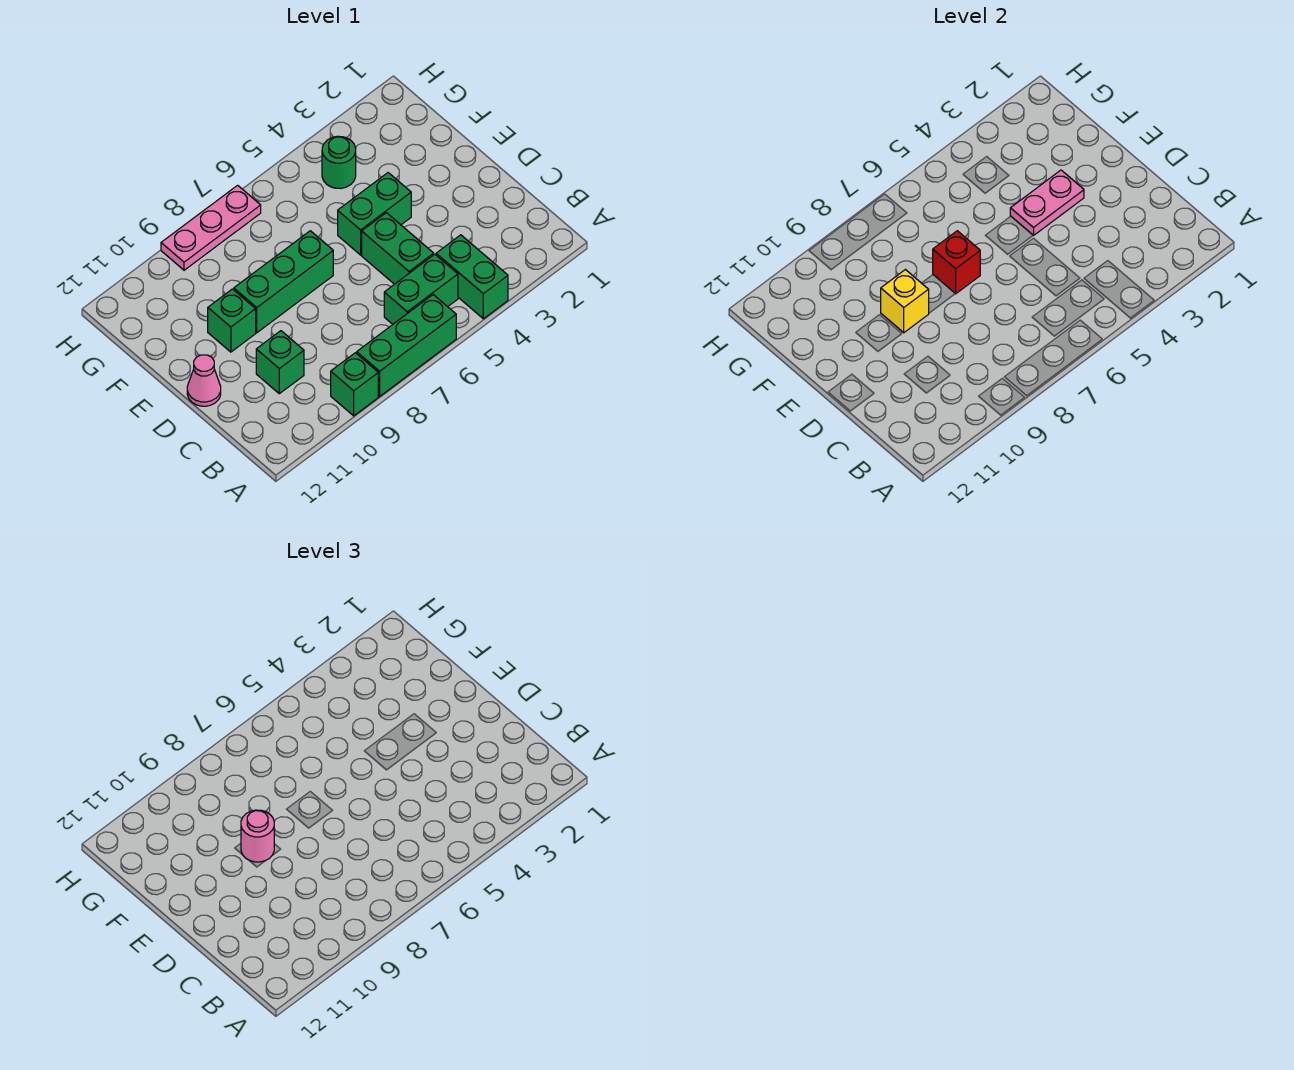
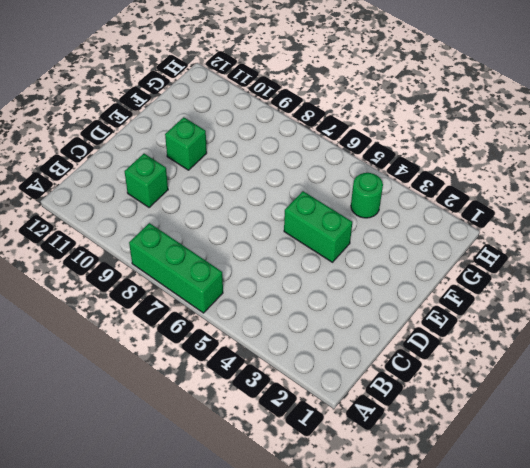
none -> green 1x2 brick [436,235,508,319]
none -> green 1x1 brick [331,353,378,416]
none -> green 1x2 brick [384,254,458,324]

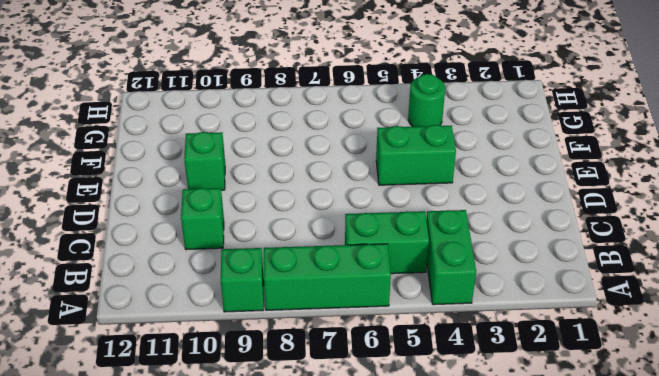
none -> green 1x2 brick [362,213,434,284]
none -> pink 1x1 cone [187,355,221,406]
none -> green 1x3 brick [234,231,333,333]

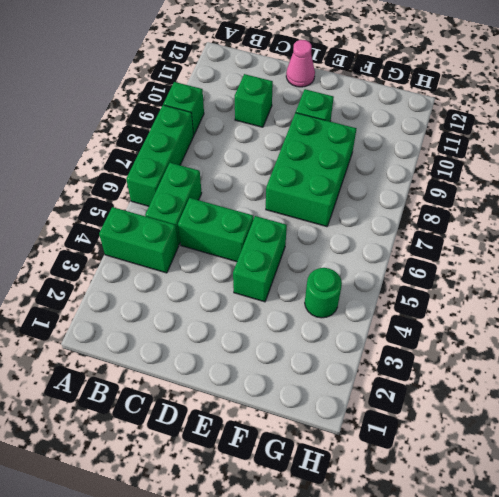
green 2x3 brick [266,113,357,227] -> green 1x3 brick [234,231,333,333]
none -> pink 1x3 plate [161,185,261,270]
none -> pink 1x2 plate [1010,170,1084,236]
none -> red 1x1 brick [933,231,980,294]

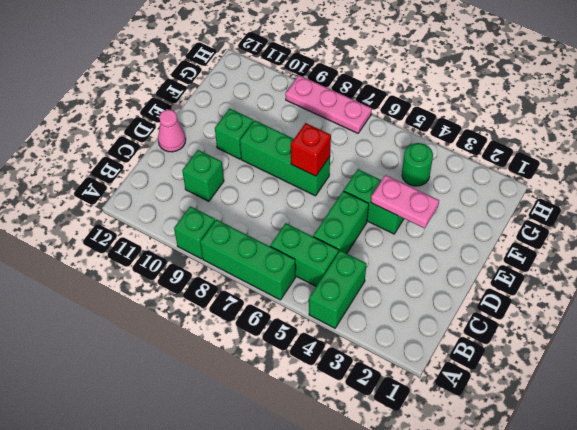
none -> yellow 1x1 brick [881,270,929,333]
none -> pink 1x1 round brick [241,810,274,862]

